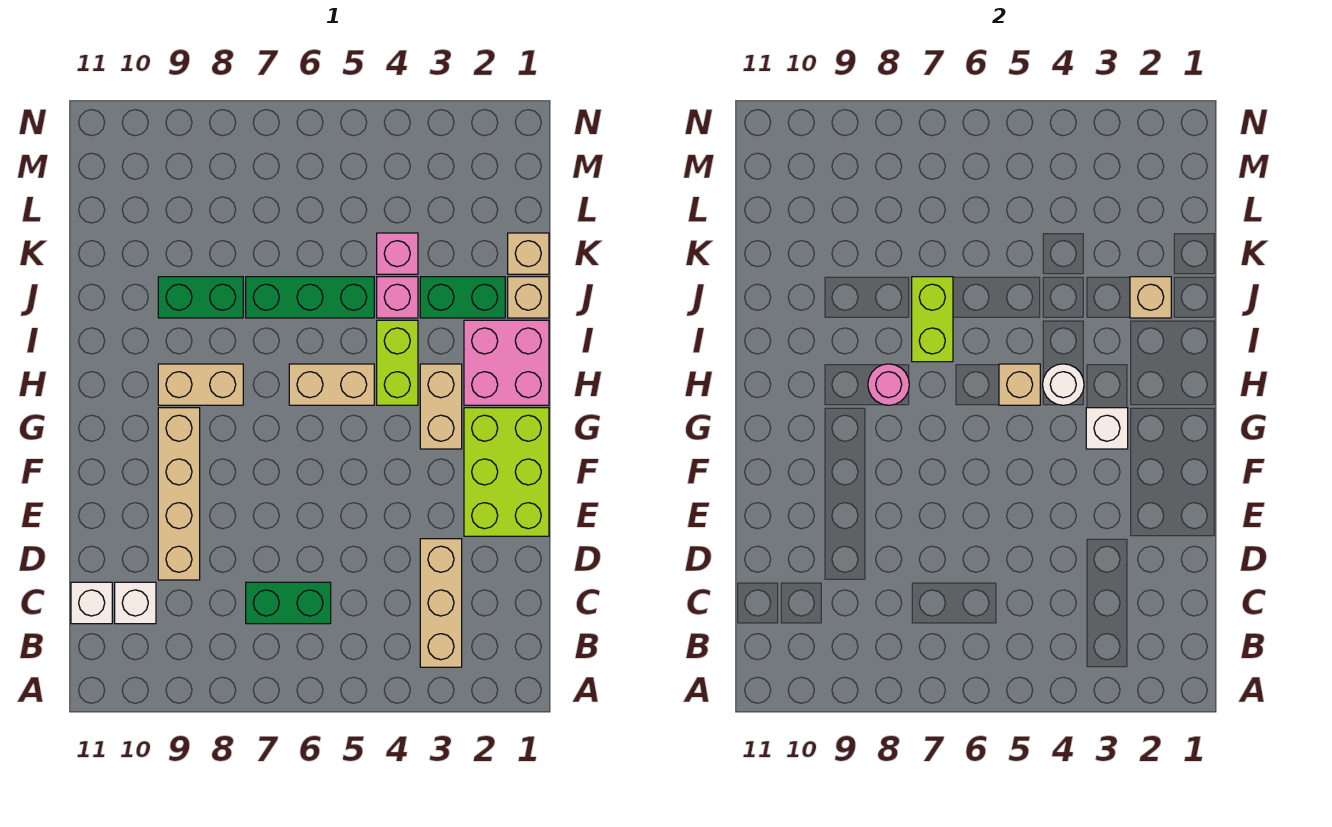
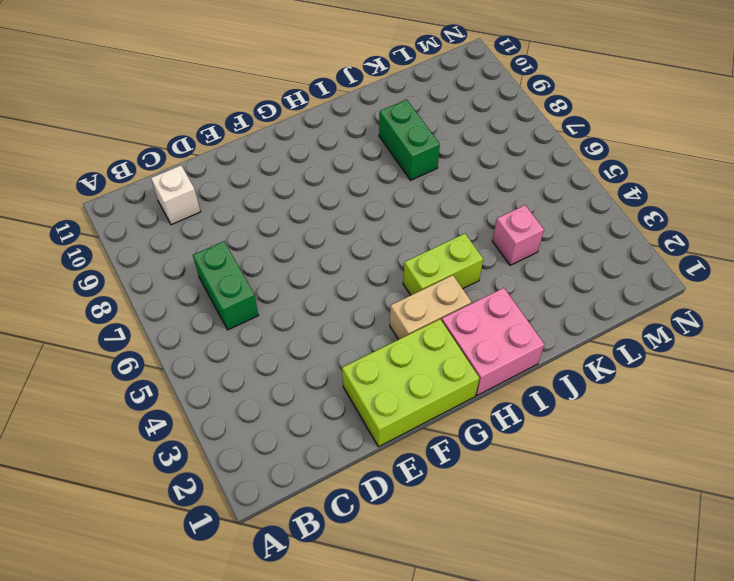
none -> tan 1x3 brick [420,539,462,667]
none -> white 1x1 brick [71,582,112,624]
none -> tan 1x4 brick [158,408,200,580]

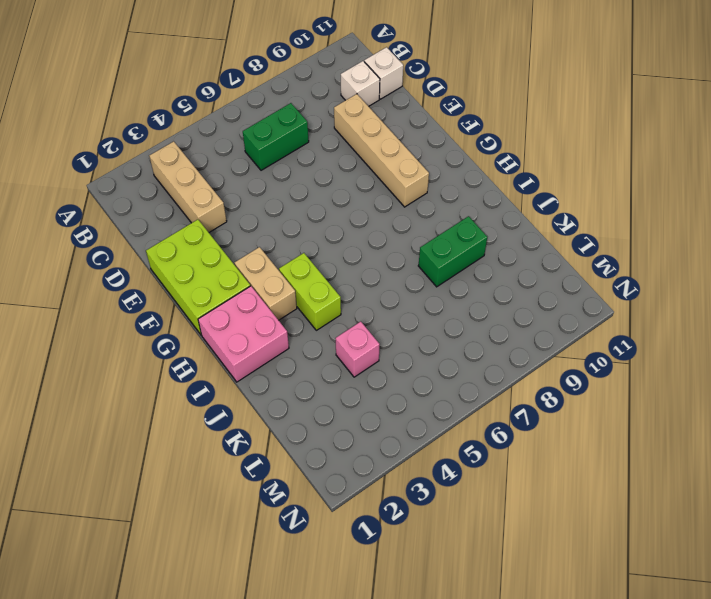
none -> tan 1x2 brick [289,364,374,405]
none -> tan 1x2 brick [158,364,243,405]
none -> tan 1x1 brick [508,277,549,318]

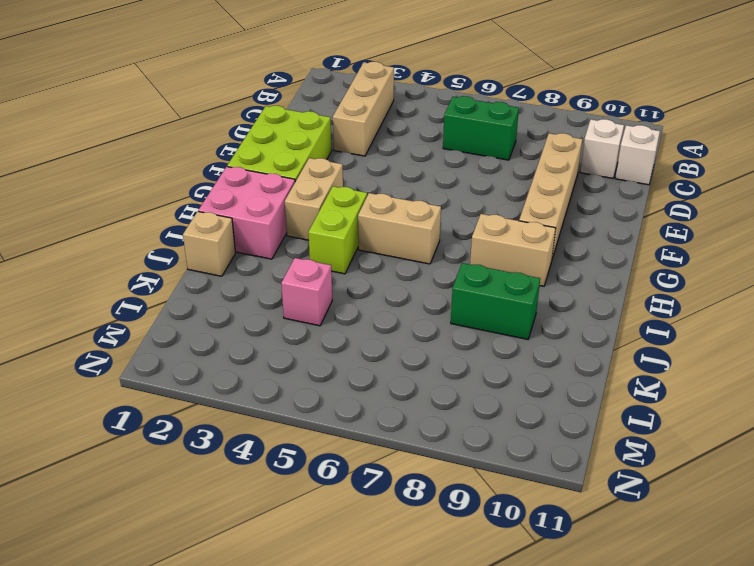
none -> green 1x2 brick [420,277,505,318]
none -> pink 1x1 brick [377,277,418,318]
none -> green 1x3 brick [246,277,374,318]

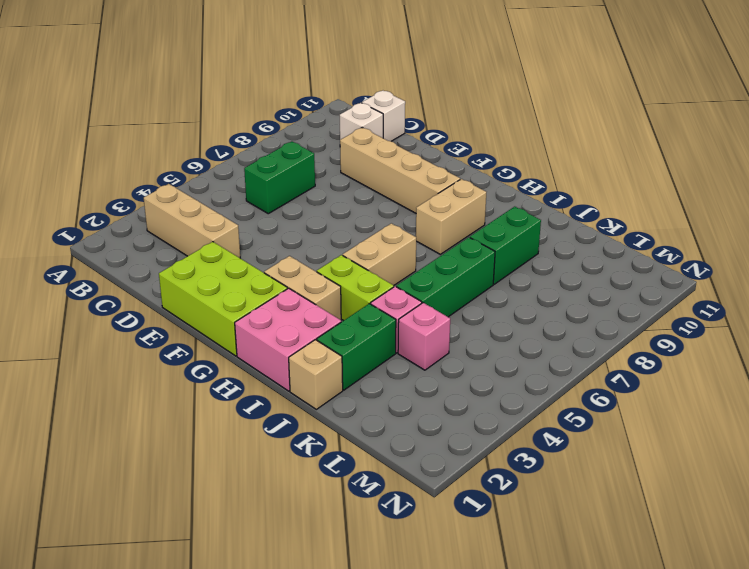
none -> tan 1x1 brick [508,233,549,274]
none -> white 1x1 brick [1086,408,1128,449]
none -> white 1x1 round brick [1043,364,1084,405]

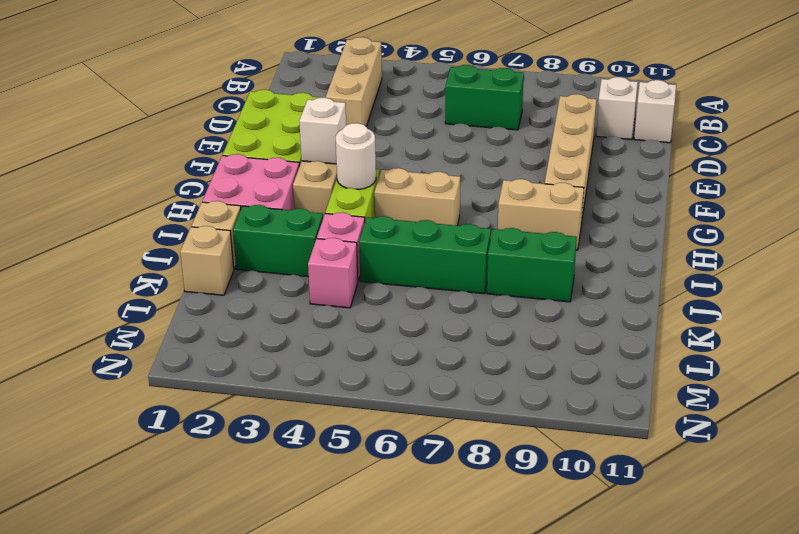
none -> tan 1x1 brick [999,364,1040,405]
none -> pink 1x1 round brick [868,364,909,405]
none -> lime 1x2 brick [912,277,953,362]

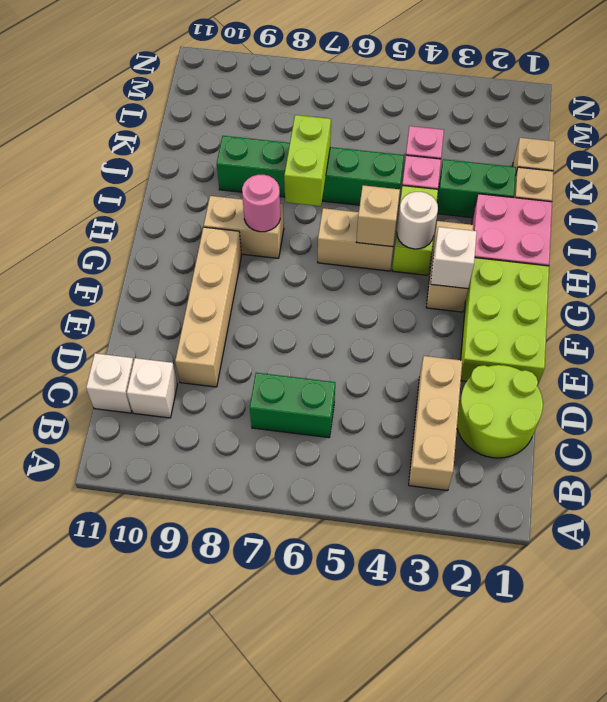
lime 2x2 round brick [457,365,543,458] -> none
none -> tan 1x1 brick [1130,277,1171,318]

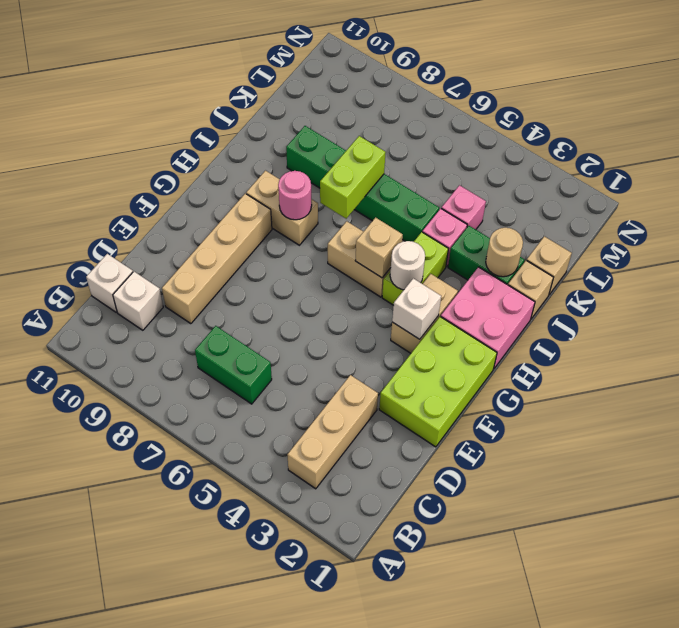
tan 1x1 round brick [486,228,523,277] -> tan 1x1 brick [1130,277,1171,318]

